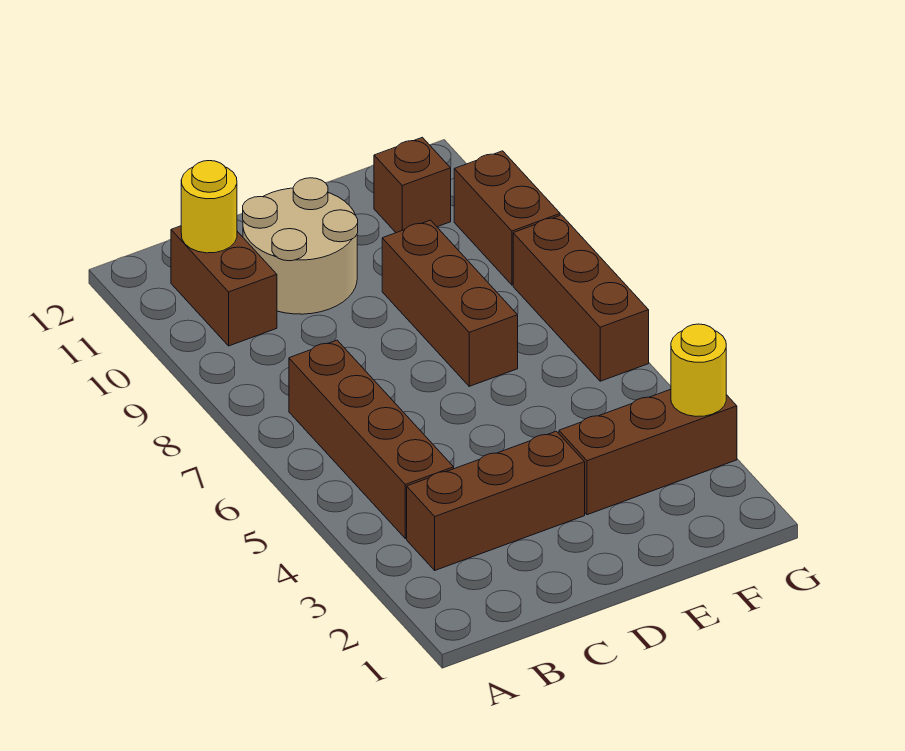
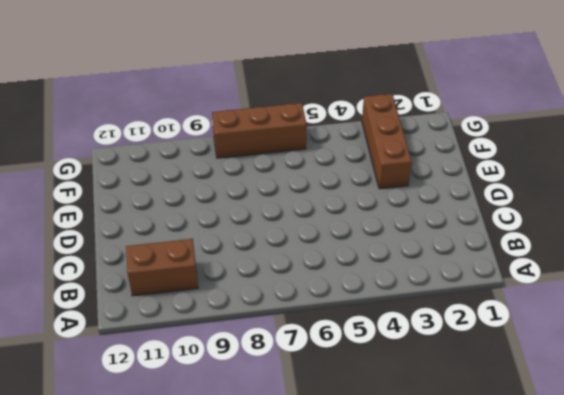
none -> brown 1x3 brick [407,431,585,570]
none -> brown 1x4 brick [289,340,454,538]

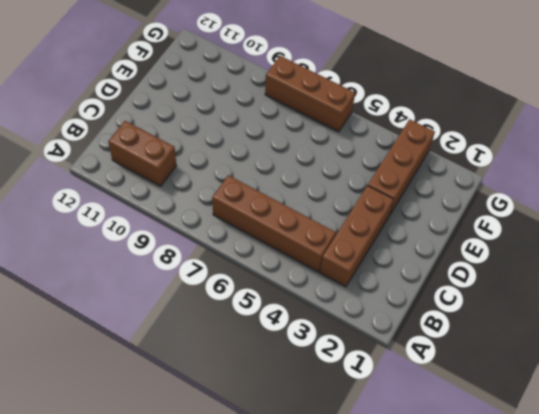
none -> tan 2x2 round brick [243,178,358,314]
none -> brown 1x3 brick [382,220,518,386]

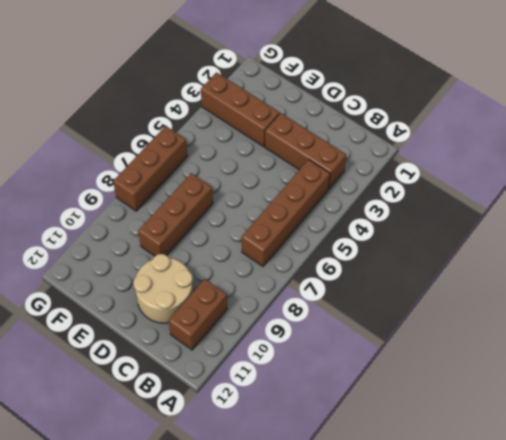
none -> brown 1x1 brick [374,137,451,233]
none -> brown 1x2 brick [454,151,560,285]

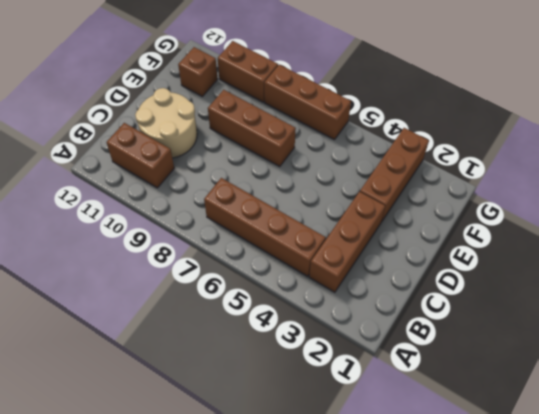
none -> yellow 1x1 round brick [181,161,237,253]
none -> yellow 1x1 round brick [671,324,726,416]

